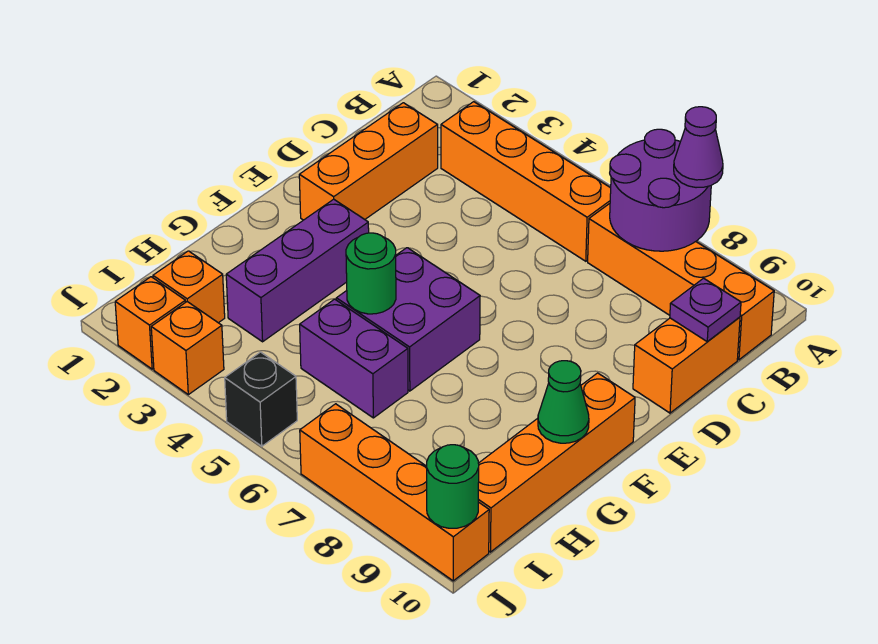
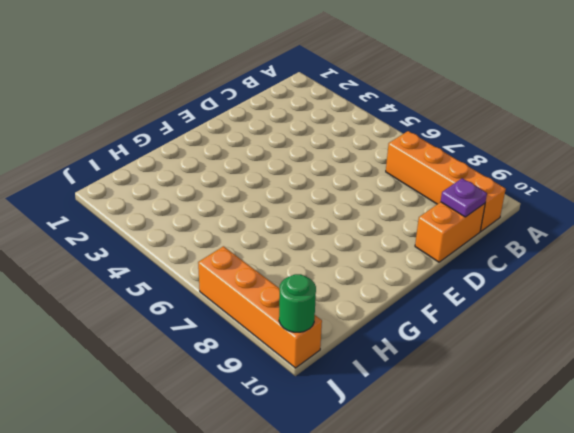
none -> orange 1x4 brick [441,102,611,261]
none -> orange 1x3 brick [299,103,438,220]
none -> purple 1x3 brick [226,199,369,342]

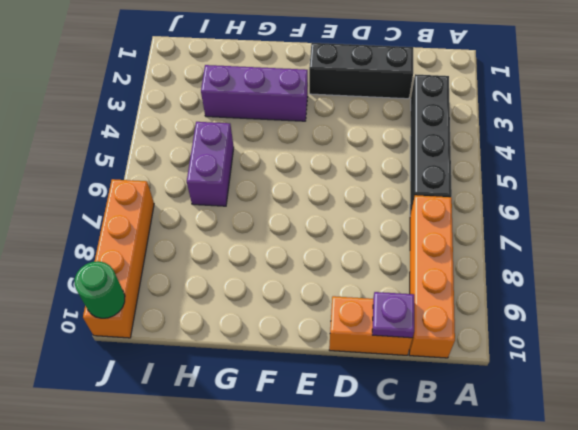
black 1x4 brick [410,74,452,216] -> orange 1x4 brick [441,102,611,261]
black 1x3 brick [309,43,413,99] -> orange 1x3 brick [299,103,438,220]
none -> purple 2x2 brick [336,248,480,391]
none -> orange 1x4 brick [478,373,635,552]
none -> orange 1x1 brick [153,251,225,323]

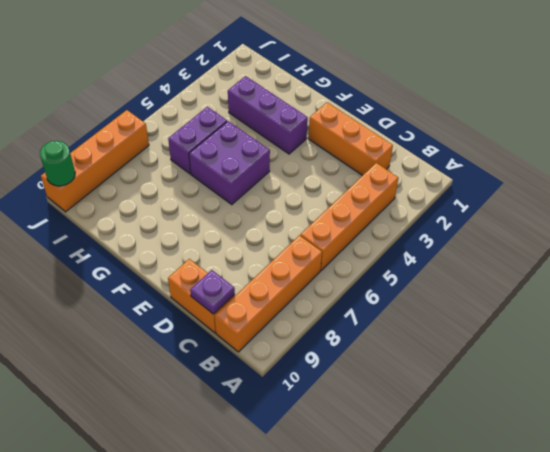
none -> orange 1x4 brick [478,373,635,552]
none -> orange 1x1 brick [153,251,225,323]
none -> orange 1x1 brick [115,277,186,369]

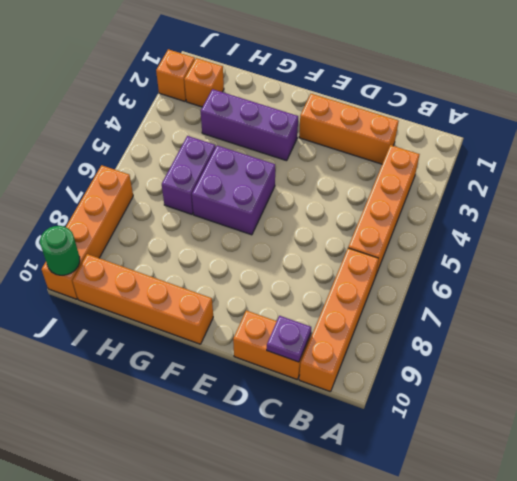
none -> orange 1x1 brick [151,302,224,395]
none -> black 1x1 brick [225,352,297,446]
none -> purple 2x2 round brick [610,129,711,251]

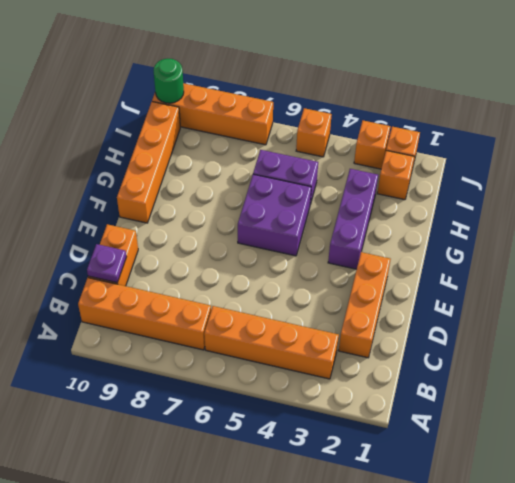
orange 1x1 brick [296,108,332,157] -> black 1x1 brick [225,352,297,446]
none -> purple 2x2 round brick [610,129,711,251]
none -> green 1x1 round brick [346,233,396,314]
none -> green 1x1 cone [538,361,589,443]

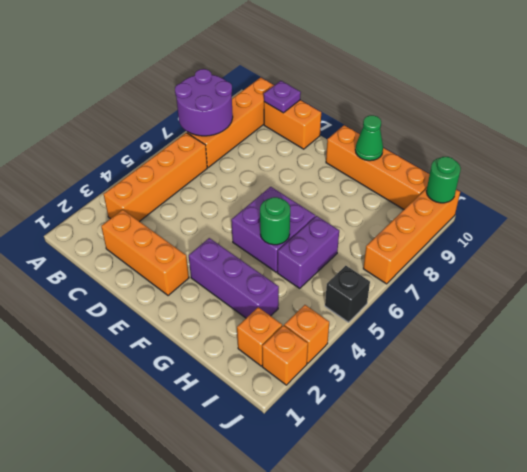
none -> purple 1x1 cone [674,107,723,188]

